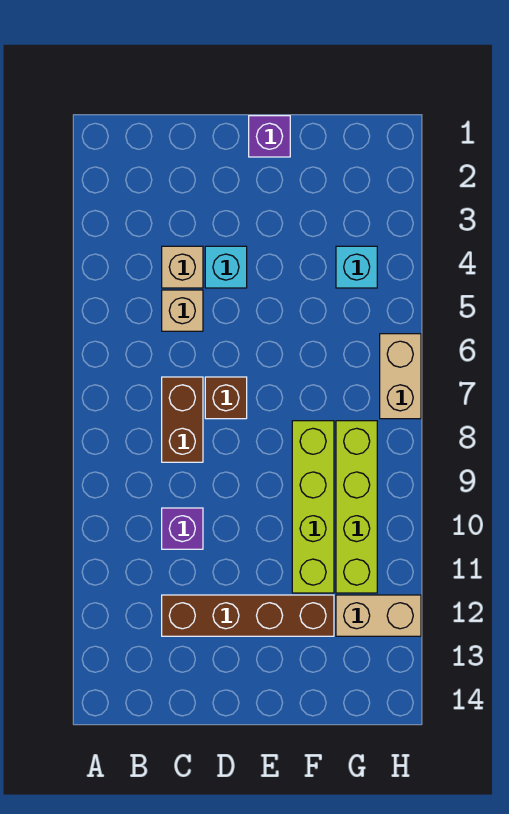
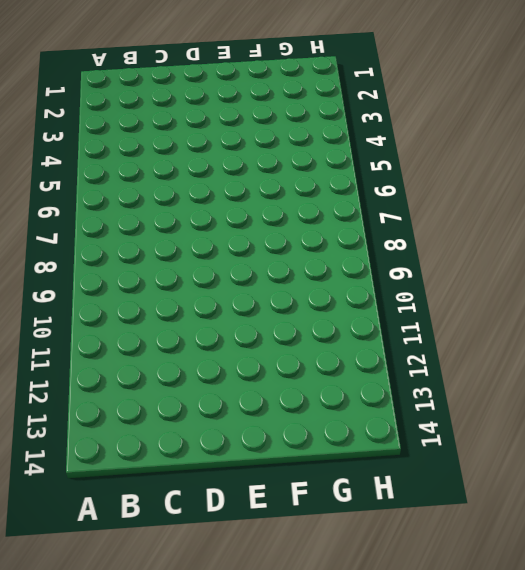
none -> tan 1x1 brick [162,246,203,288]
none -> tan 1x1 brick [162,290,203,331]
none -> brown 1x2 brick [162,377,203,462]

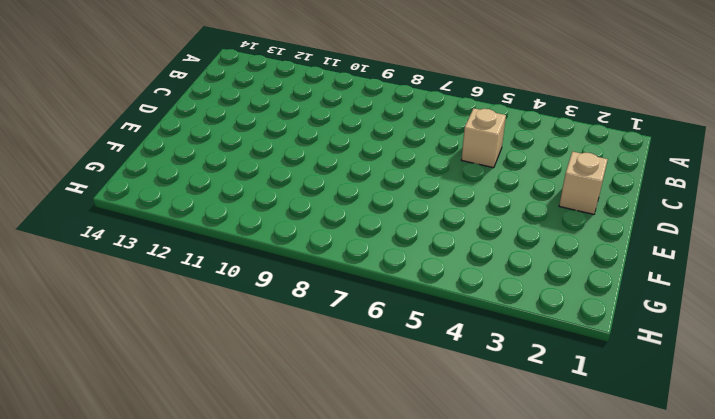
tan 1x1 brick [559,152,608,214] -> tan 1x1 brick moved to [162,246,203,288]
none -> brown 1x2 brick [162,377,203,462]
none -> purple 1x1 brick [162,508,203,549]
none -> brown 1x4 brick [162,595,334,636]

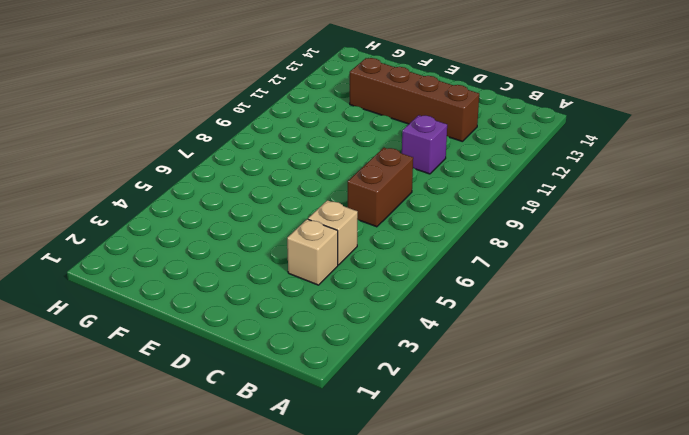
none -> cyan 1x1 brick [205,246,247,288]
none -> brown 1x1 brick [205,377,247,419]
none -> purple 1x1 brick [249,116,290,157]

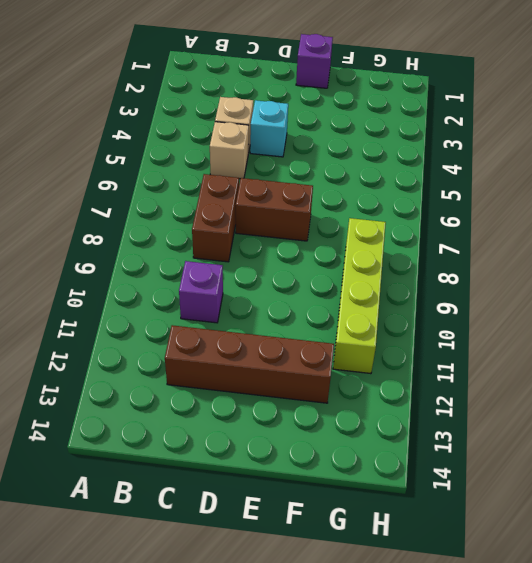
brown 1x2 brick [236,178,313,241] -> brown 1x1 brick [205,377,247,419]
none -> lime 1x4 brick [292,421,334,593]
none -> cyan 1x1 brick [336,246,377,288]
none -> tan 1x2 brick [336,595,421,636]

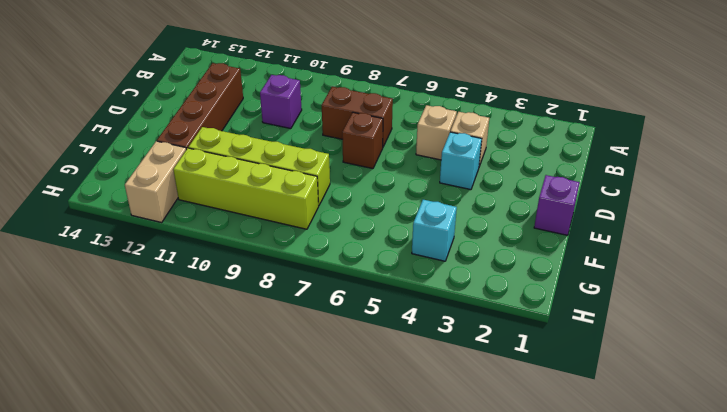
none -> tan 1x2 brick [380,334,421,419]

